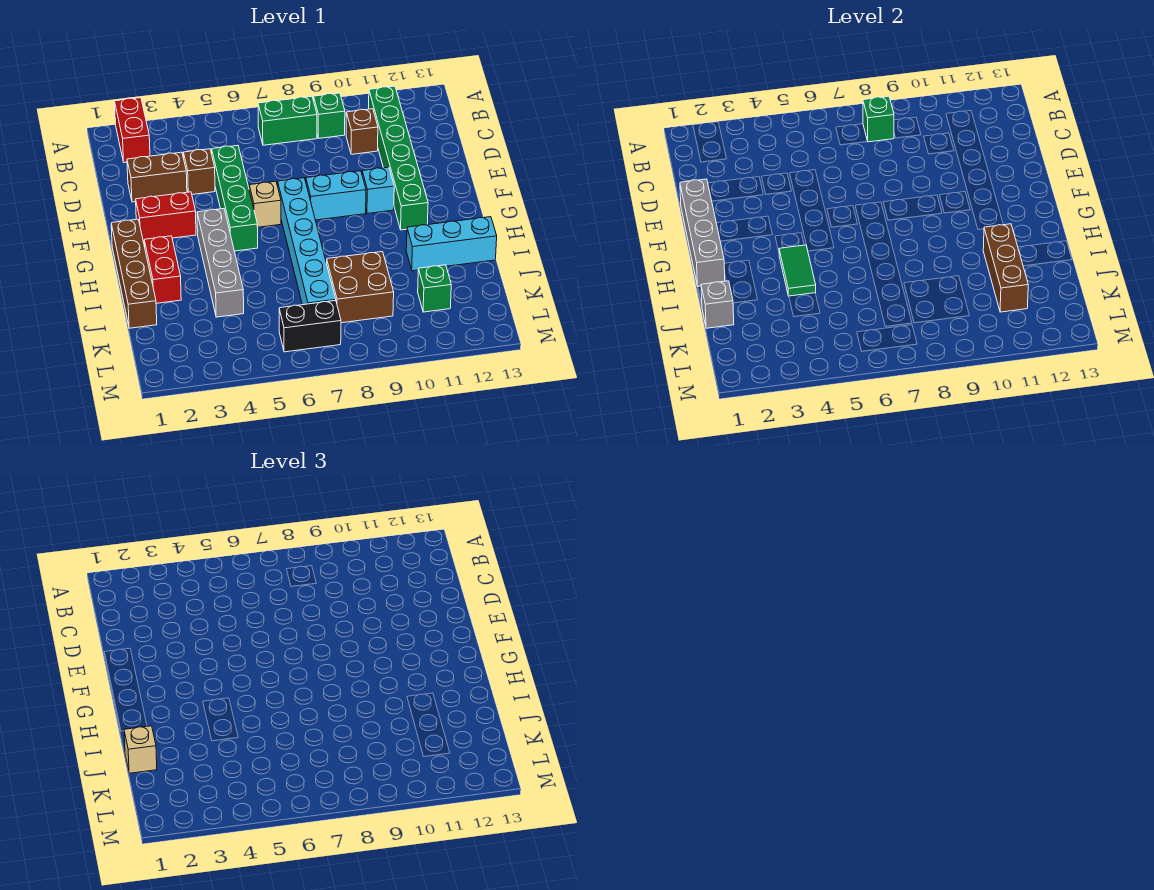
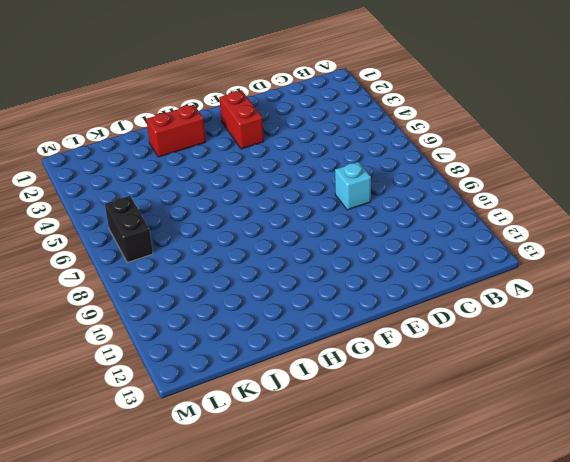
cyan 1x1 brick [335,162,371,210] -> cyan 1x1 brick moved to [362,167,394,214]
none -> red 1x2 brick [115,98,150,163]
none -> green 1x2 brick [258,96,317,145]
none -> green 1x1 brick [313,93,345,138]

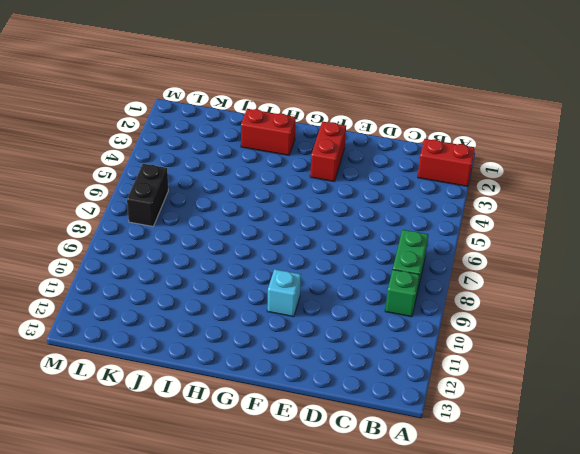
none -> green 1x6 brick [369,86,428,230]
none -> brown 1x1 brick [346,109,378,154]
none -> brown 1x2 brick [127,152,187,202]

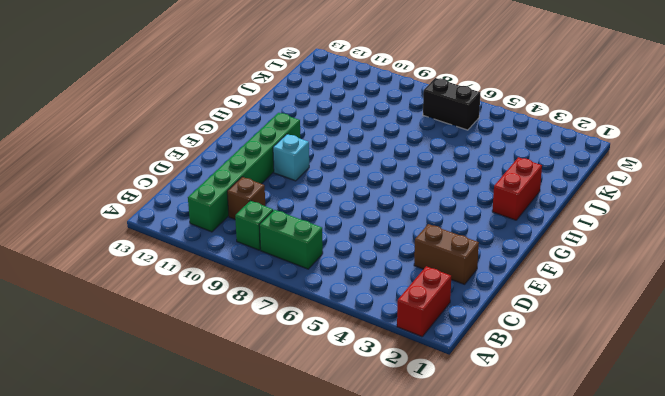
none -> brown 1x1 brick [183,149,215,194]
none -> green 1x4 brick [212,145,258,251]
none -> red 1x2 brick [136,192,196,242]

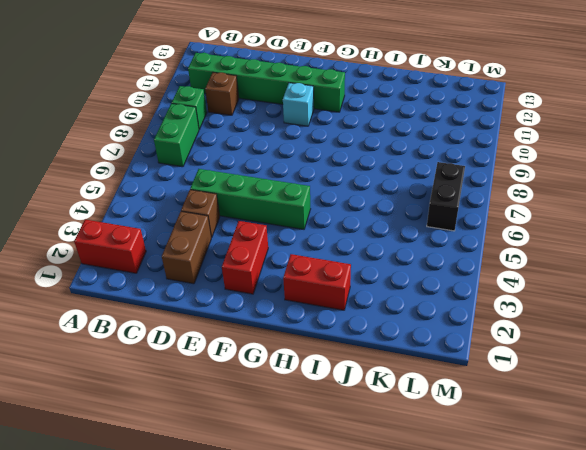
none -> tan 1x1 brick [249,181,281,227]
none -> cyan 1x6 brick [278,178,336,305]
none -> cyan 1x2 brick [306,171,366,220]

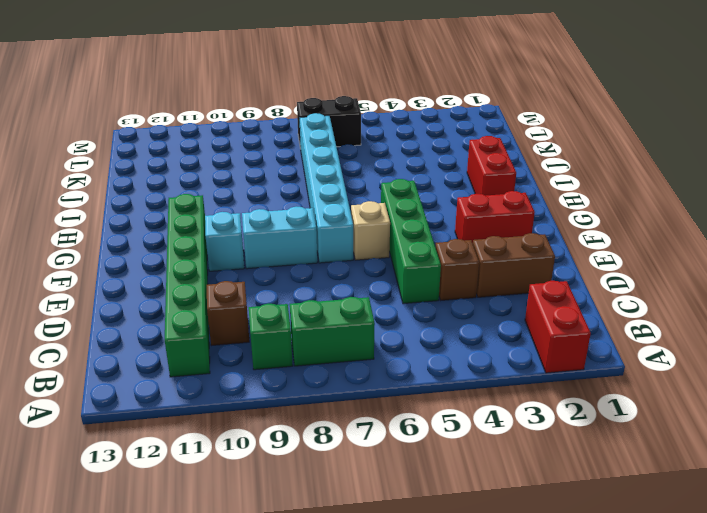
none -> brown 1x4 brick [111,219,157,328]
none -> grey 1x4 brick [197,209,244,317]
none -> cyan 1x3 brick [406,217,497,271]

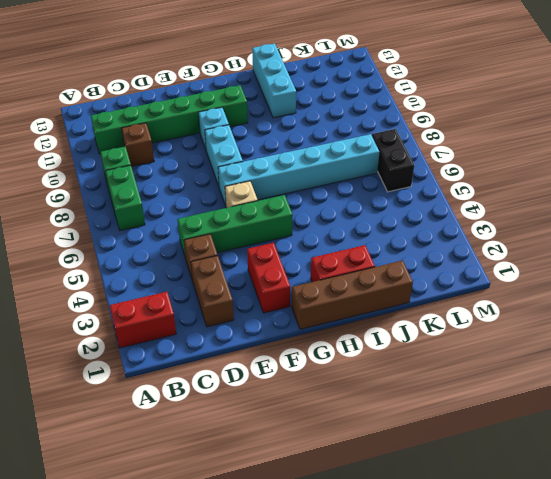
none -> grey 1x4 brick [197,209,244,317]
none -> brown 2x2 brick [327,252,394,323]
none -> green 1x1 brick [418,265,451,312]

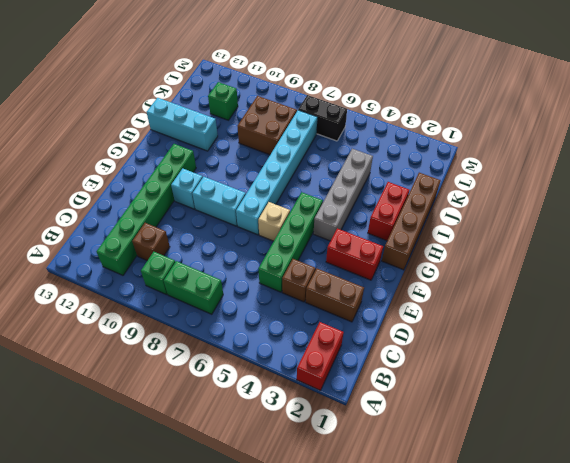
none -> green 1x1 brick [863,96,894,142]
none -> grey 1x4 brick [680,179,725,286]
none -> green 1x2 tile [779,245,816,296]

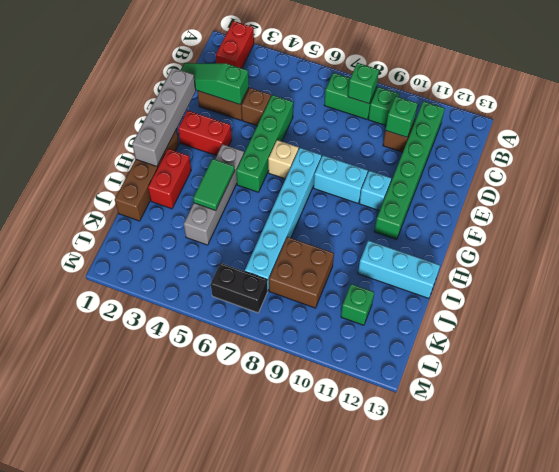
green 1x1 brick [385,96,418,137] -> none
green 1x3 slope [181,63,249,105] -> none
none -> brown 1x3 brick [983,224,1028,312]
none -> grey 1x1 brick [701,281,734,328]
none -> tan 1x1 brick [124,726,157,773]

